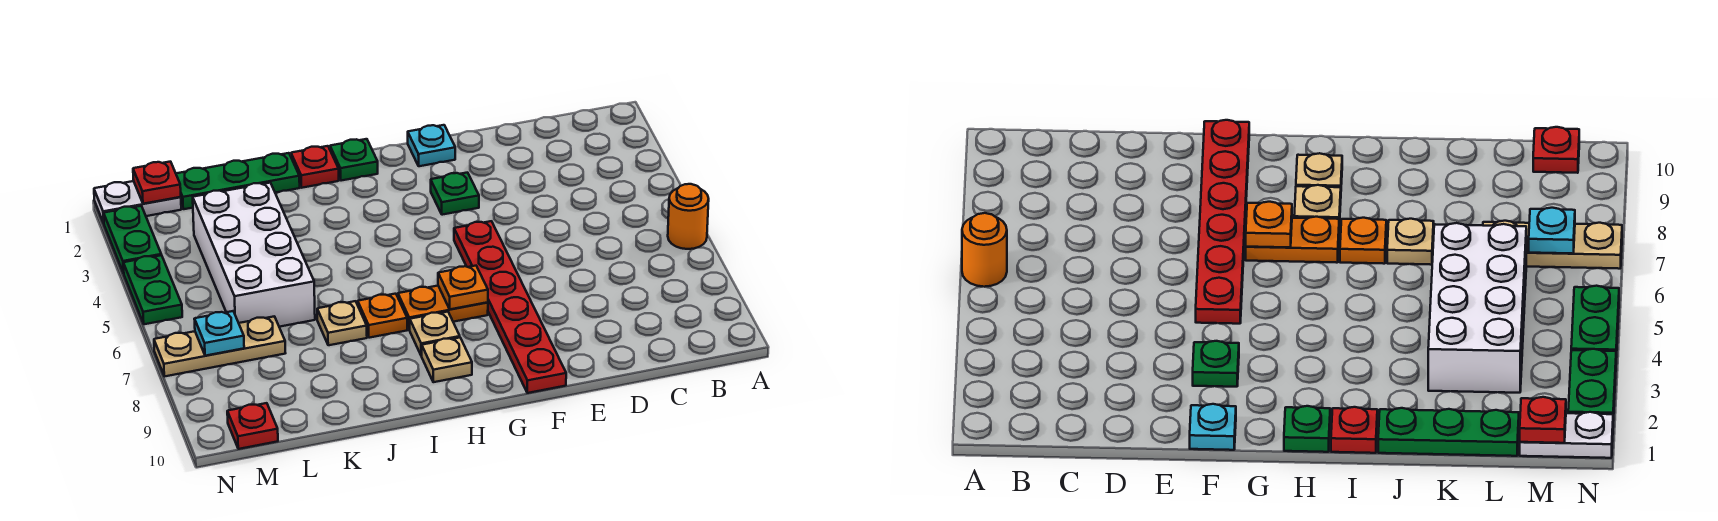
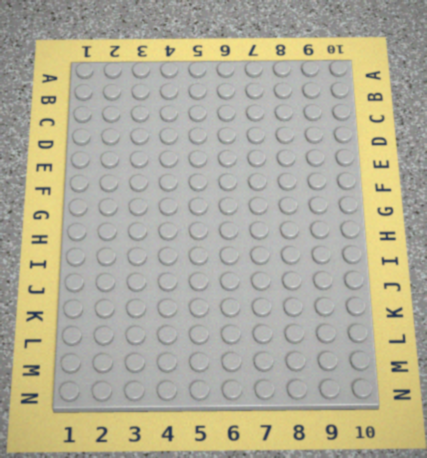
none -> orange 1x1 round brick [668,184,709,249]
none -> cyan 1x1 plate [408,125,455,166]
none -> green 1x1 plate [431,173,479,215]

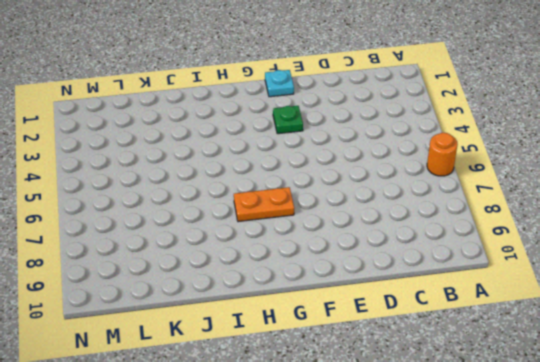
none -> red 1x6 plate [454,221,566,393]
none -> green 1x1 plate [330,139,378,181]
none -> tan 1x1 plate [410,312,460,356]

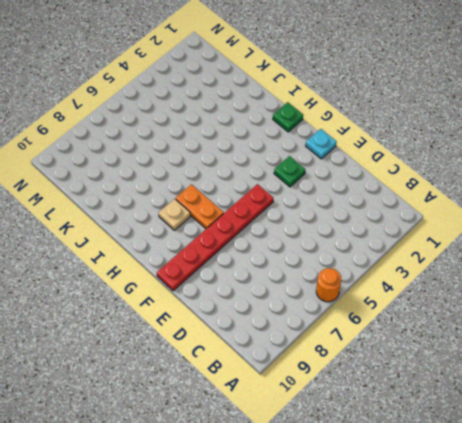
none -> tan 1x1 plate [422,338,472,382]
none -> red 1x1 plate [291,146,339,188]
none -> orange 1x1 plate [358,294,407,338]

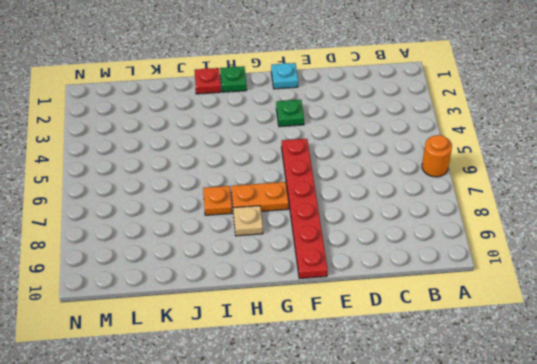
none -> tan 1x1 plate [422,338,472,382]
none -> green 1x3 plate [176,153,300,209]
none -> tan 1x1 plate [317,301,367,345]

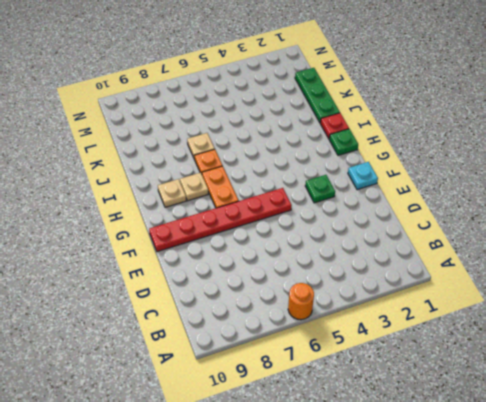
none -> white 2x4 brick [193,183,315,327]
none -> tan 1x3 plate [154,316,285,376]
none -> white 1x2 plate [94,181,181,223]

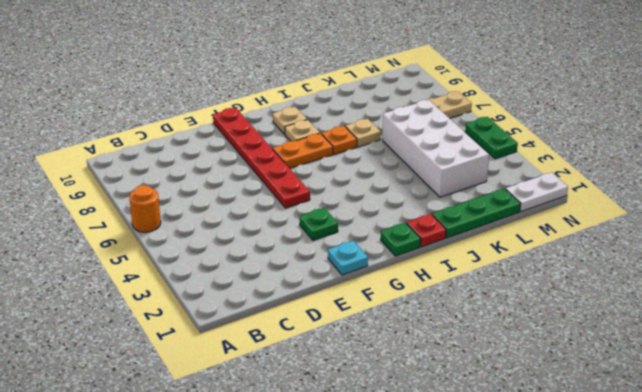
none -> red 1x1 plate [227,403,278,449]
none -> green 1x2 plate [104,206,161,273]
none -> orange 1x1 plate [438,266,488,309]

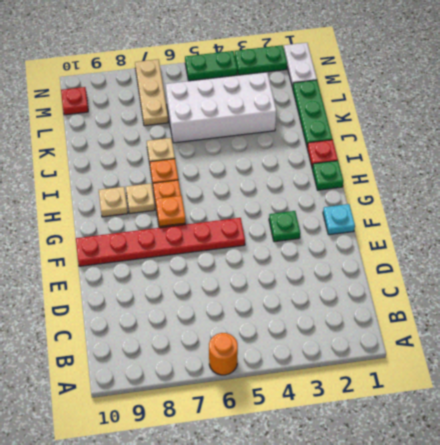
none -> red 1x1 plate [133,162,181,204]
none -> cyan 1x1 plate [194,311,244,356]

